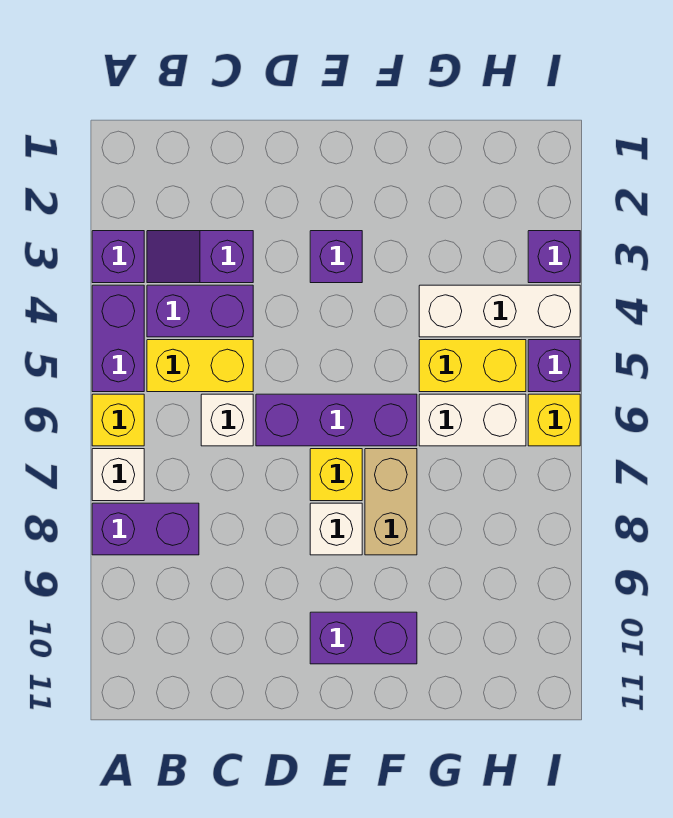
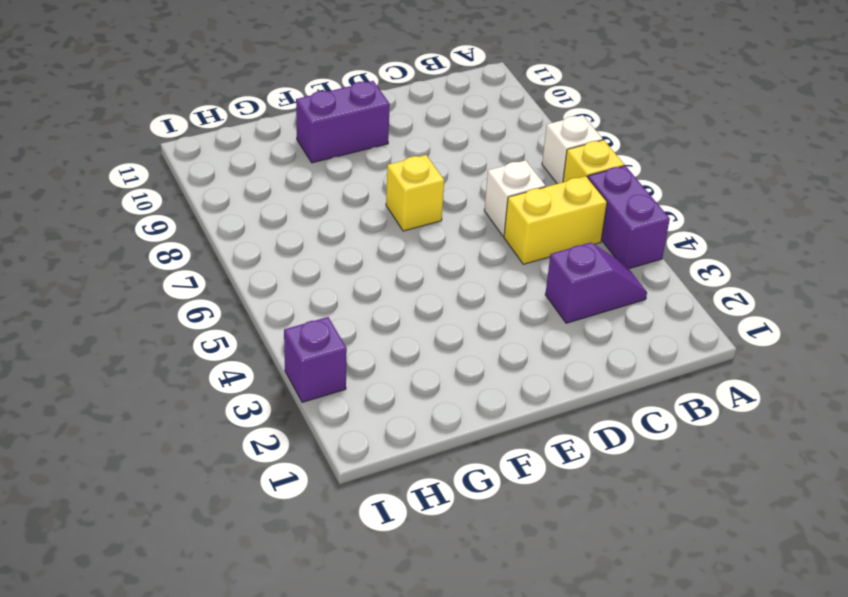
none -> purple 1x1 brick [92,231,144,283]
none -> purple 1x2 brick [92,503,199,555]
none -> purple 1x2 brick [147,285,253,337]

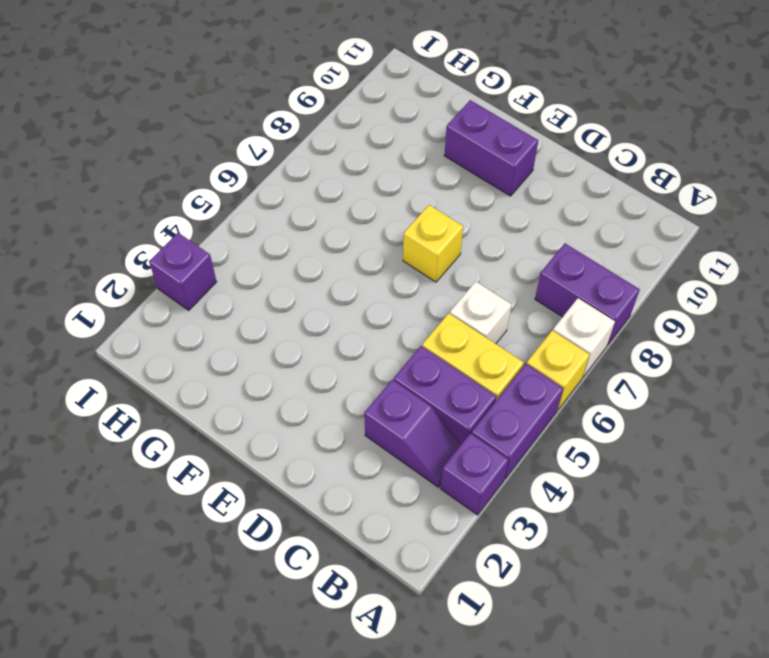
none -> purple 1x3 brick [256,394,417,446]
none -> purple 1x1 brick [310,231,362,283]
none -> white 1x1 brick [310,503,362,555]

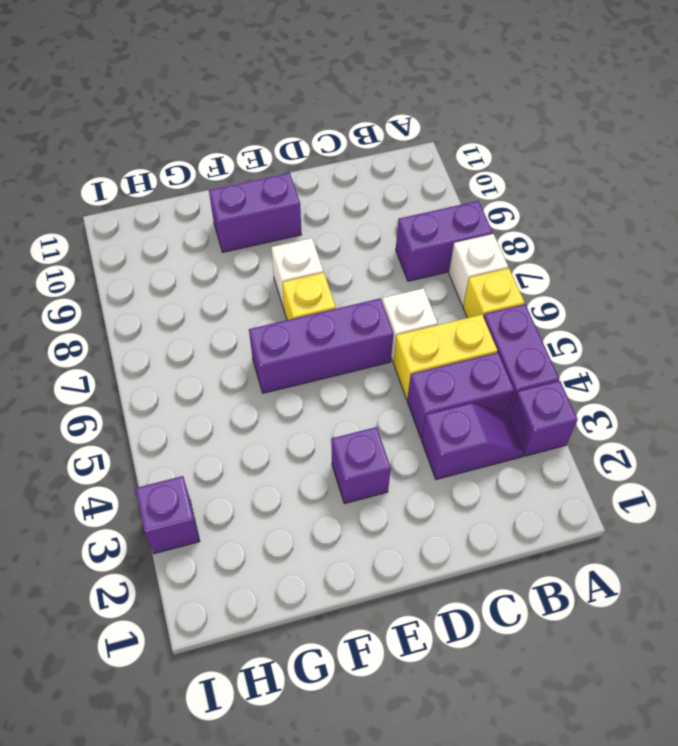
none -> tan 1x2 brick [365,449,417,555]
none -> white 1x3 brick [419,285,580,337]
none -> yellow 1x2 brick [419,340,526,392]

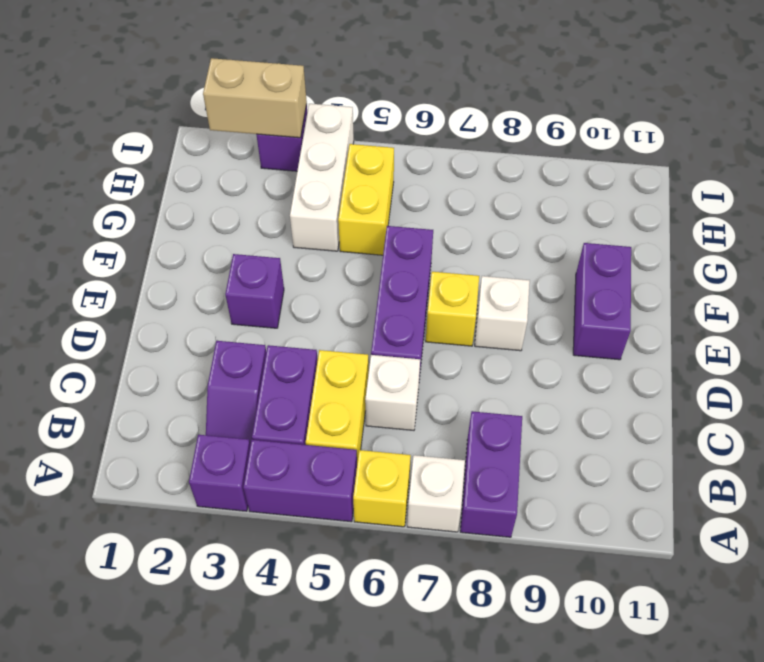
tan 1x2 brick [203,58,307,138] -> tan 1x2 brick moved to [365,449,417,555]
none -> white 1x2 brick [419,394,526,446]
none -> purple 1x1 brick [528,340,580,392]
none -> yellow 1x1 brick [528,394,580,446]

